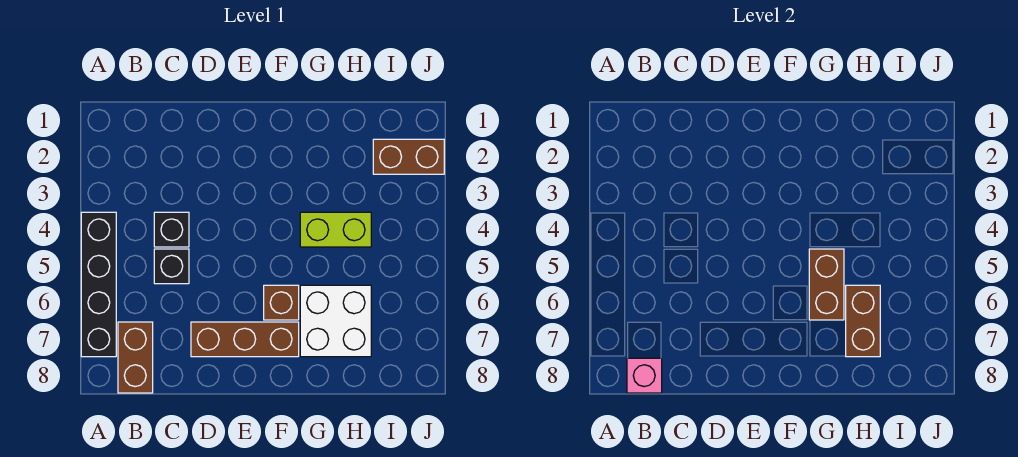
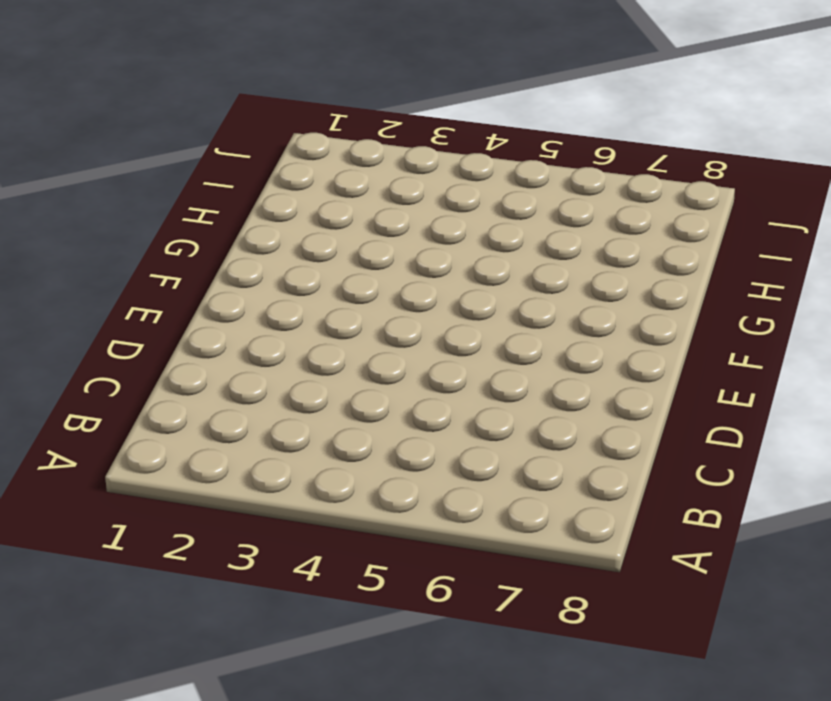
none -> black 1x4 brick [81,212,116,357]
none -> brown 1x2 brick [118,322,153,393]
none -> black 1x1 brick [154,212,189,247]

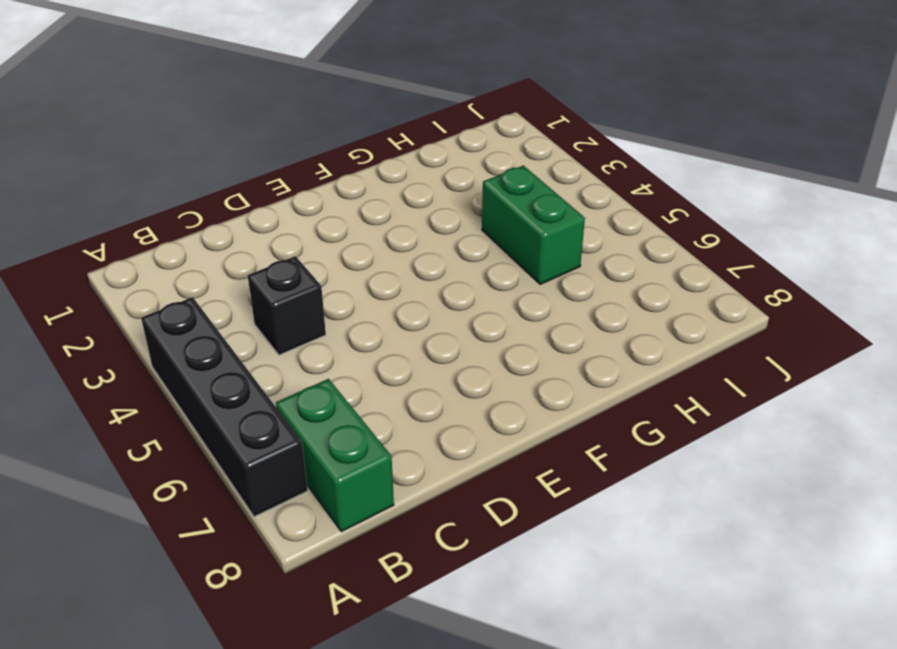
green 1x2 brick [276,379,394,532] -> brown 1x2 brick [118,322,153,393]
green 1x2 brick [482,166,585,284] -> lime 1x2 brick [300,212,371,247]
none -> black 1x1 brick [154,249,189,284]
none -> brown 1x3 brick [191,322,299,357]
none -> brown 1x1 brick [264,285,299,320]

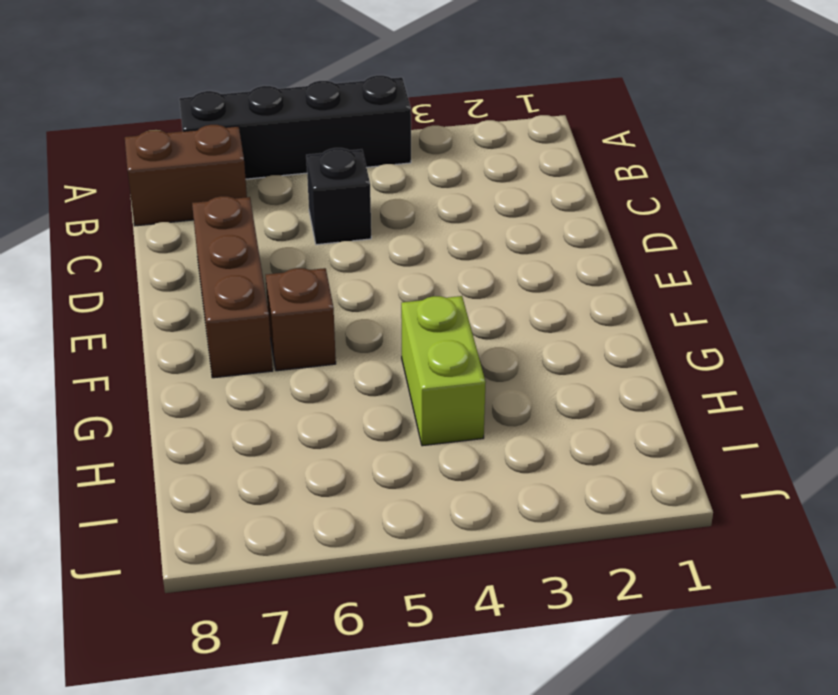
none -> black 1x1 brick [154,212,189,247]
none -> white 2x2 brick [300,285,371,357]
none -> brown 1x2 brick [373,139,444,174]

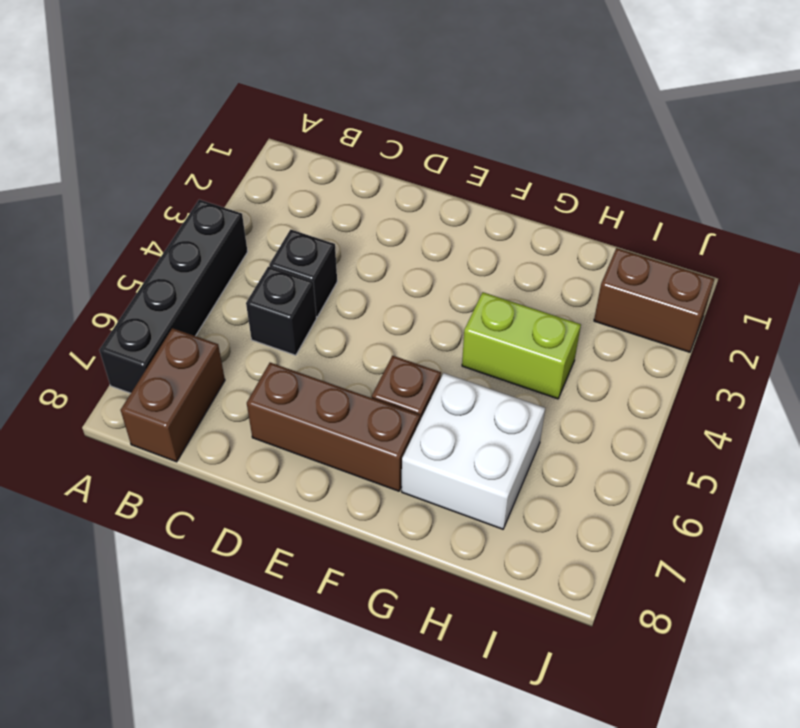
none -> pink 1x1 brick [627,358,662,393]
none -> brown 1x2 brick [809,249,844,320]
none -> brown 1x2 brick [846,285,880,357]

